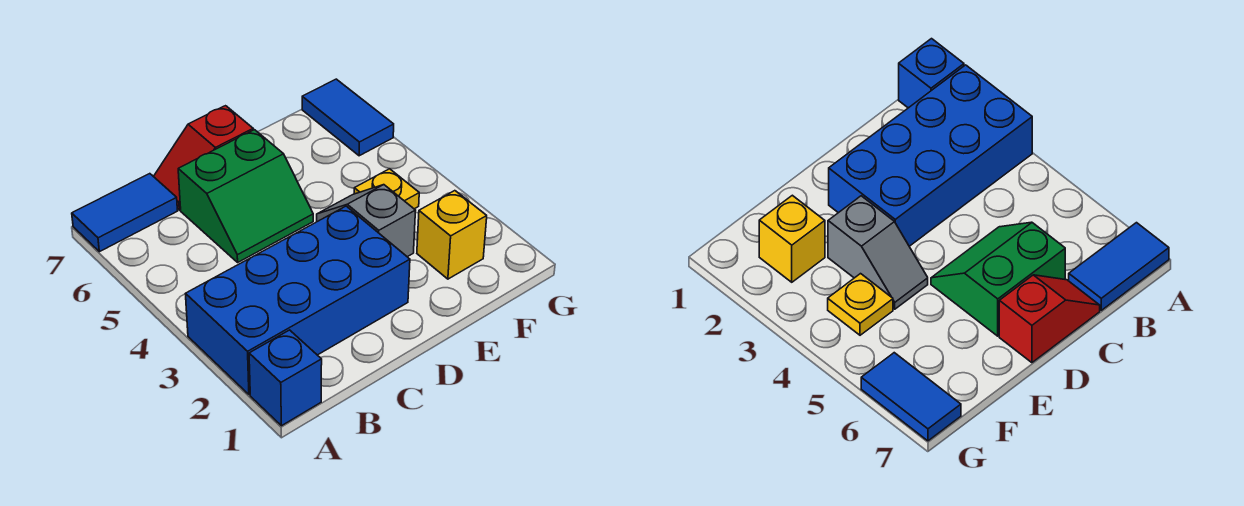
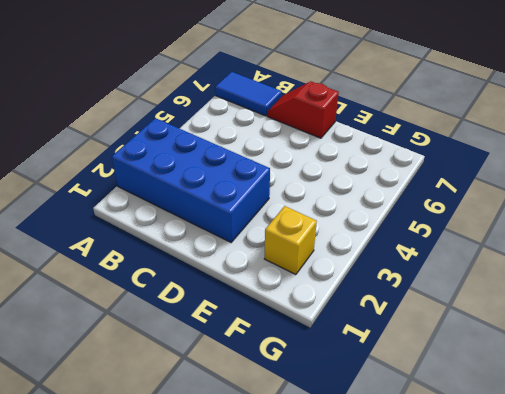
none -> blue 1x1 brick [249,330,322,426]
none -> green 2x2 slope [178,130,313,262]

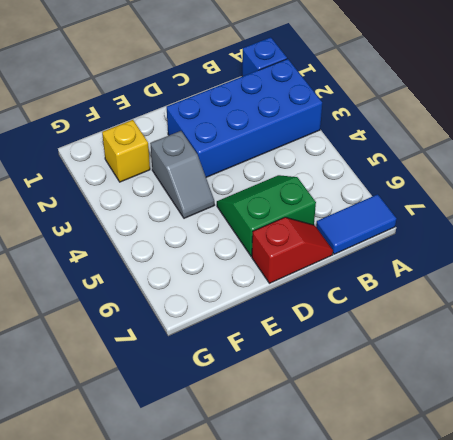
none -> yellow 1x1 plate [354,169,419,209]
none -> blue 1x2 tile [302,79,394,156]

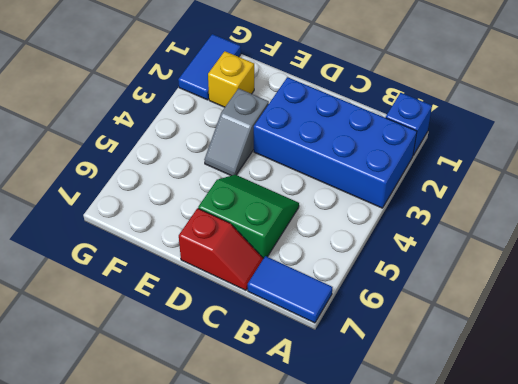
blue 1x2 tile [178,34,241,100] -> blue 1x2 tile moved to [302,79,394,156]
none -> yellow 1x1 plate [354,169,419,209]

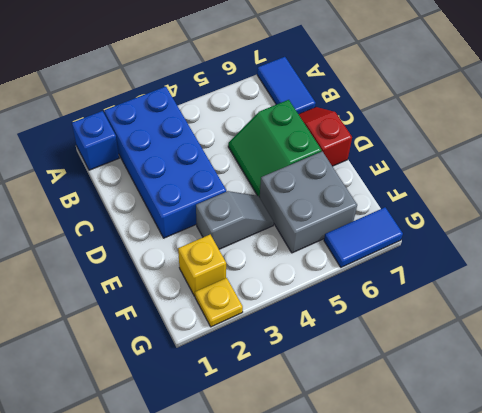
grey 2x2 brick [259,151,357,253] -> none
yellow 1x1 plate [195,278,243,327] -> yellow 1x1 plate moved to [354,169,419,209]

